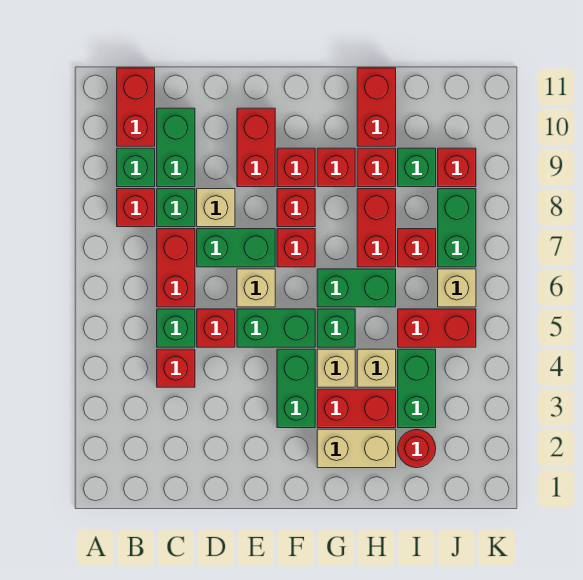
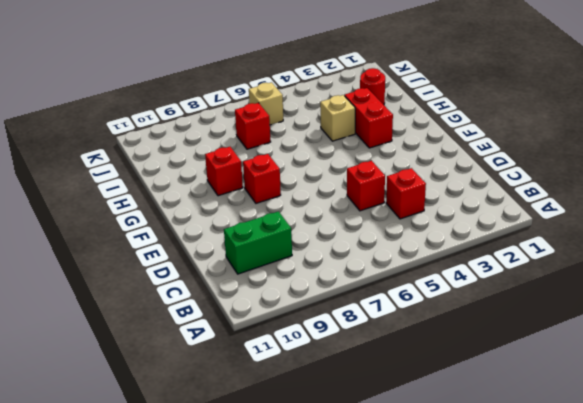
none -> red 1x1 brick [117,189,155,227]
none -> green 1x1 brick [117,148,155,187]
none -> red 1x2 brick [117,68,155,146]
none -> green 1x1 brick [157,309,195,347]

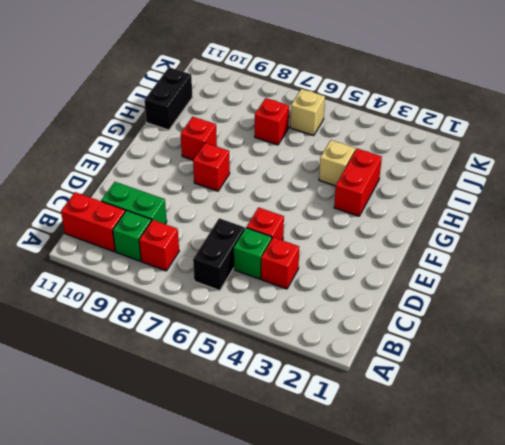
black 1x2 brick [193,218,245,291] -> red 1x2 brick [157,229,195,307]
black 1x2 brick [144,67,192,130] -> red 1x2 brick [357,68,396,146]
none -> green 1x1 brick [157,189,195,227]
none -> green 1x2 brick [197,229,275,267]
none -> tan 1x1 brick [197,189,235,227]
none -> green 1x2 brick [237,309,315,347]

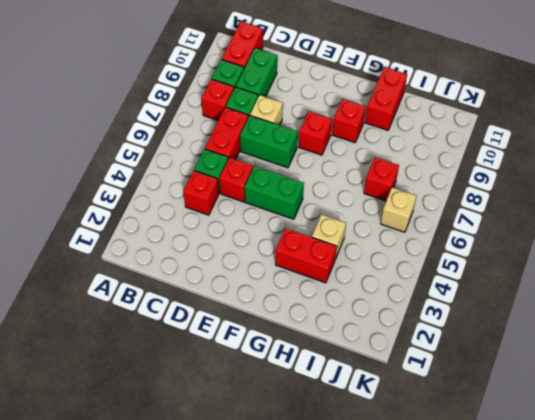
none -> tan 1x1 brick [237,269,275,307]
none -> red 1x2 brick [237,108,275,187]
none -> green 1x2 brick [277,349,315,428]
none -> red 1x1 brick [277,229,315,267]

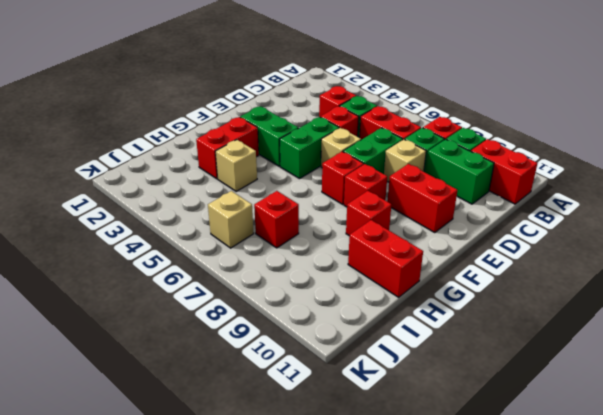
none -> red 1x1 brick [277,148,315,187]
none -> tan 1x2 brick [317,429,396,468]
none -> tan 1x1 brick [317,349,355,387]
none -> green 1x1 brick [317,309,355,347]

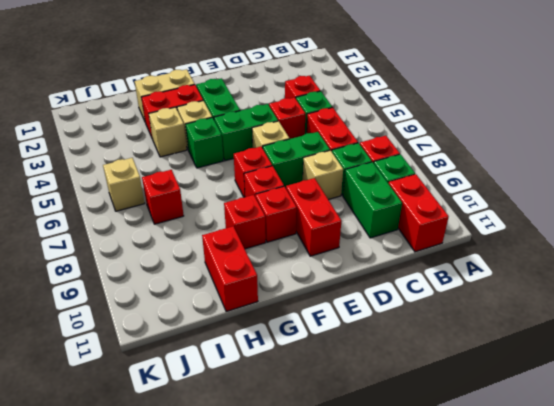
none -> green 1x2 brick [317,269,396,307]
none -> red 1x2 brick [357,189,396,267]
none -> red 1x1 brick [357,148,396,187]
none -> red 1x1 round brick [398,430,436,468]

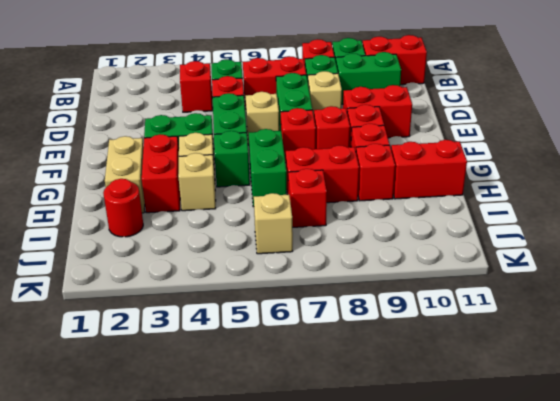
none -> green 1x2 brick [398,349,436,428]
none -> red 1x2 brick [398,309,476,347]
none -> green 1x1 brick [398,148,436,187]
none -> green 1x2 brick [438,189,476,267]

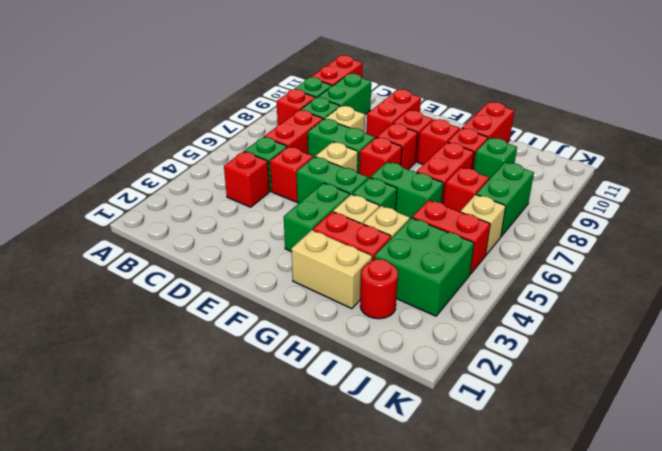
green 2x2 brick [374,218,474,316] -> green 1x2 brick [398,349,436,428]
none -> red 1x1 brick [438,148,476,187]

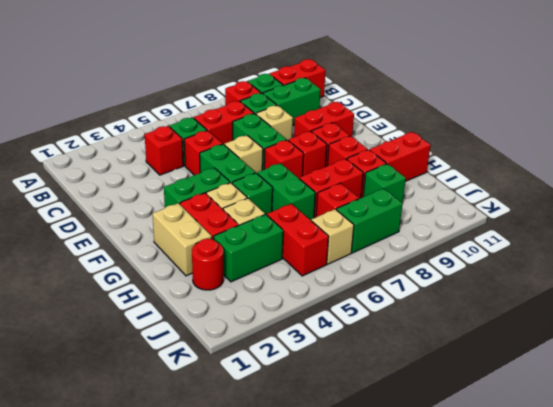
none -> red 1x1 brick [438,148,476,187]

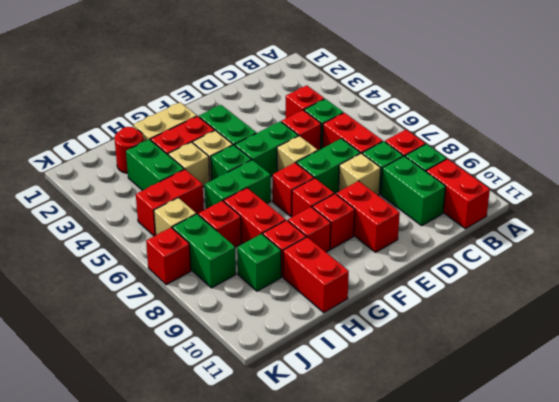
red 1x1 brick [146,228,191,285] -> red 1x1 brick moved to [438,148,476,187]

